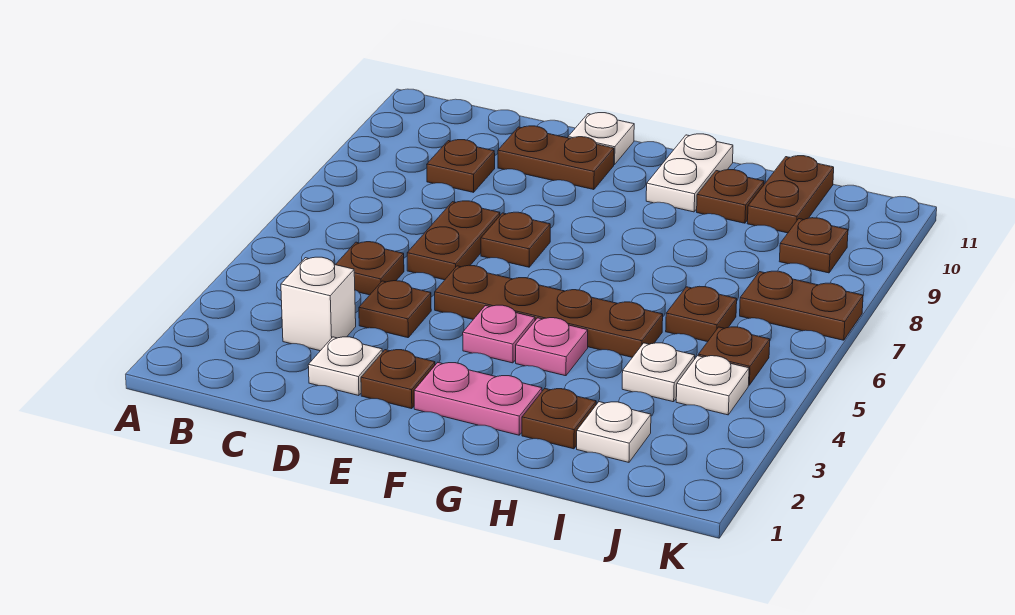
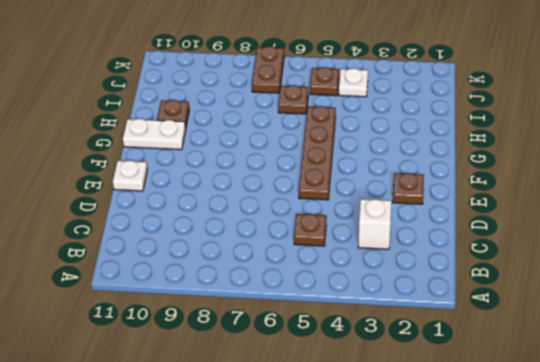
none -> brown 1x1 plate [427,140,495,192]
none -> white 1x1 plate [308,337,382,396]
none -> brown 1x1 plate [359,281,431,338]

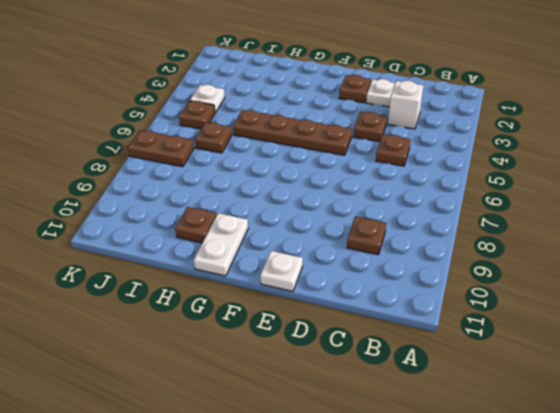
none -> brown 1x2 plate [407,201,500,280]
none -> brown 1x2 plate [498,126,614,190]
none -> brown 1x1 plate [481,212,550,267]

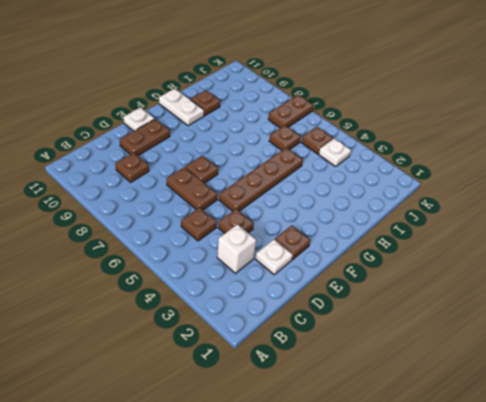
none -> pink 1x2 plate [414,363,542,435]
none -> pink 1x1 plate [463,305,535,363]
none -> pink 1x1 plate [516,318,588,376]

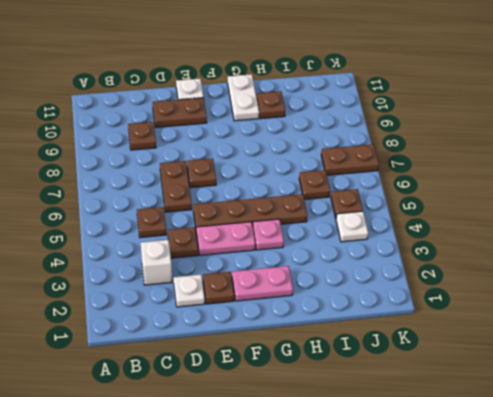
pink 1x2 plate [196,222,255,255] -> pink 1x1 plate [463,305,535,363]
none -> brown 1x1 plate [522,389,596,449]
none -> white 1x1 plate [577,402,651,462]
none -> white 1x1 plate [622,343,695,402]

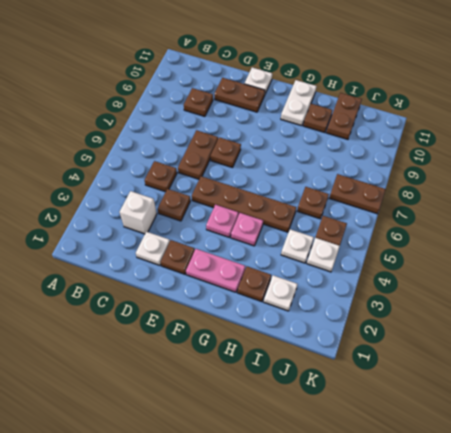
none -> brown 1x1 plate [779,218,848,273]

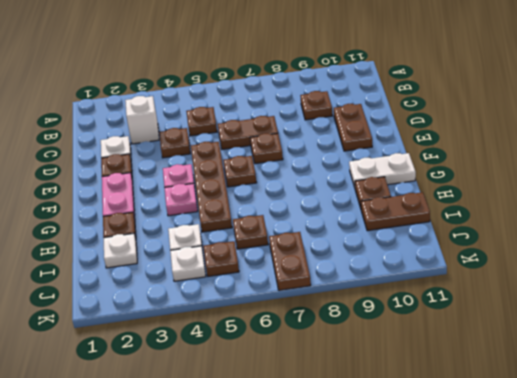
brown 1x1 plate [223,156,256,187] -> brown 1x1 plate moved to [779,218,848,273]
none -> white 1x1 plate [568,113,634,165]

